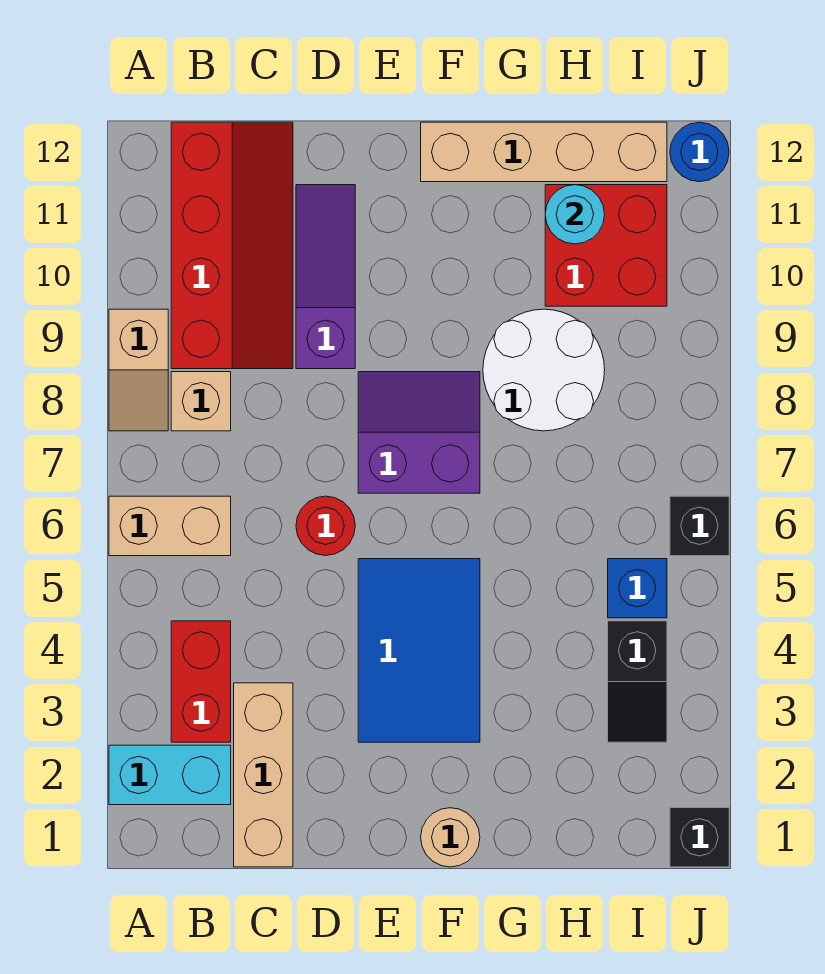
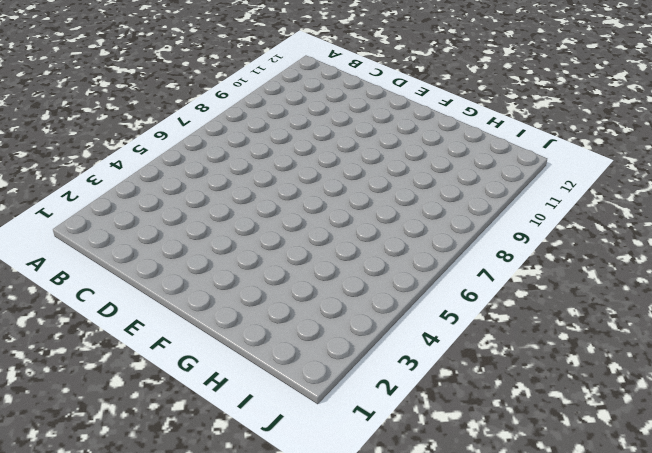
none -> cyan 1x2 brick [109,745,231,805]
none -> tan 1x2 brick [109,496,231,556]
none -> tan 1x2 slope [109,309,168,431]

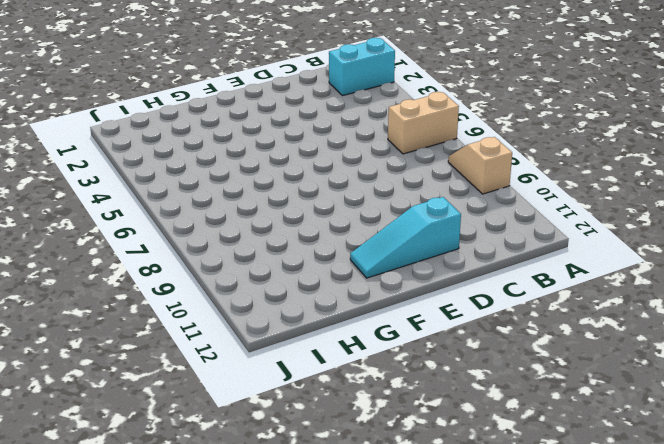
cyan 1x3 slope [350,197,461,278] -> purple 1x3 slope [296,185,355,369]
none -> red 1x2 brick [171,621,231,742]
none -> tan 1x1 brick [171,372,231,431]
none -> red 2x4 slope [171,122,293,369]

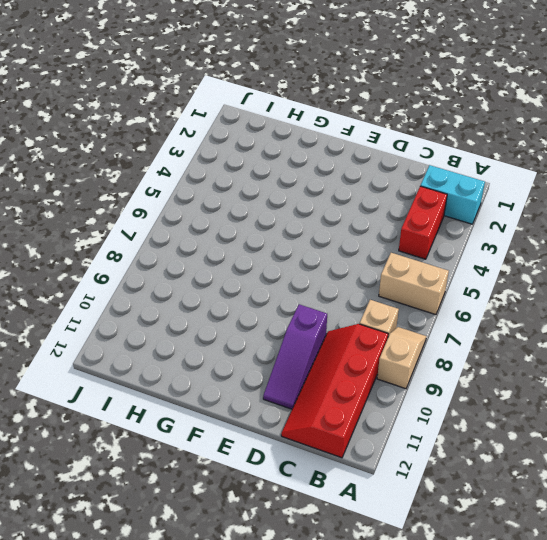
none -> tan 1x3 brick [234,683,293,867]
none -> red 1x1 round brick [296,496,355,556]
none -> blue 2x3 tile [358,559,480,742]

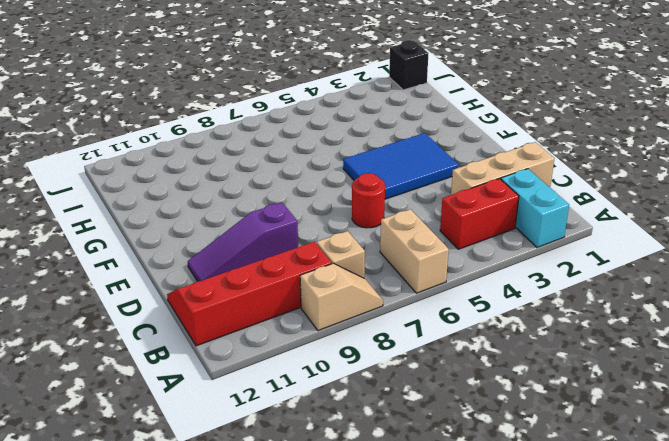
none -> purple 2x2 slope [358,372,480,493]
none -> tan 1x1 round brick [421,808,480,867]
none -> tan 1x4 brick [421,122,667,182]

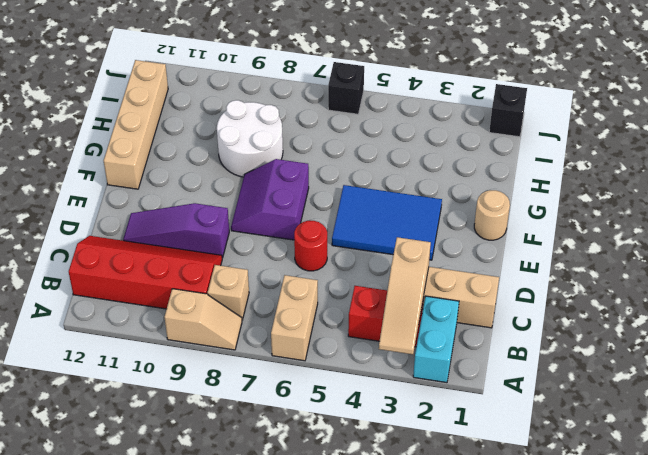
tan 1x3 slope [379,237,431,354] -> none
none -> red 2x2 brick [545,185,667,306]
none -> black 1x2 slope [608,621,667,742]
none -> blue 1x1 brick [608,559,667,618]

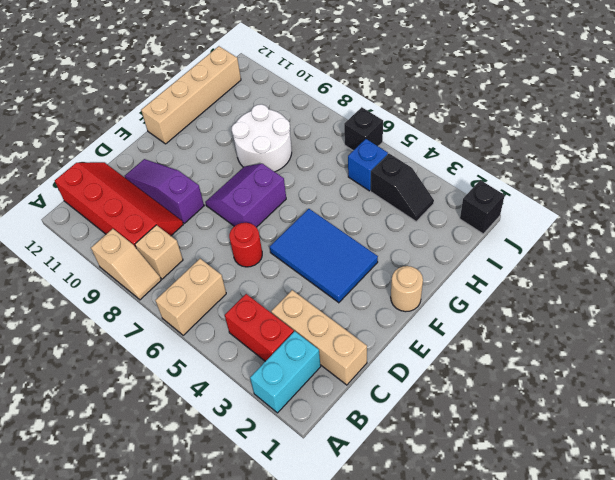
none -> red 2x2 brick [545,185,667,306]
none -> blue 1x1 round brick [670,122,729,182]
none -> cyan 1x1 round brick [545,185,605,244]

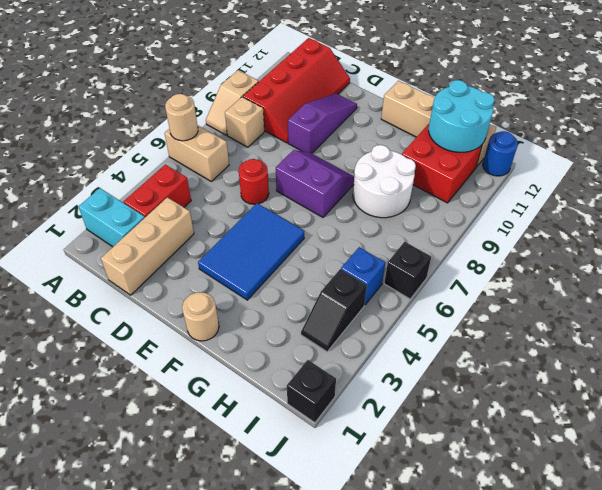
tan 1x1 round brick [165,94,198,141] -> none
cyan 2x2 round brick [429,80,495,152] -> cyan 1x1 round brick [545,185,605,244]

